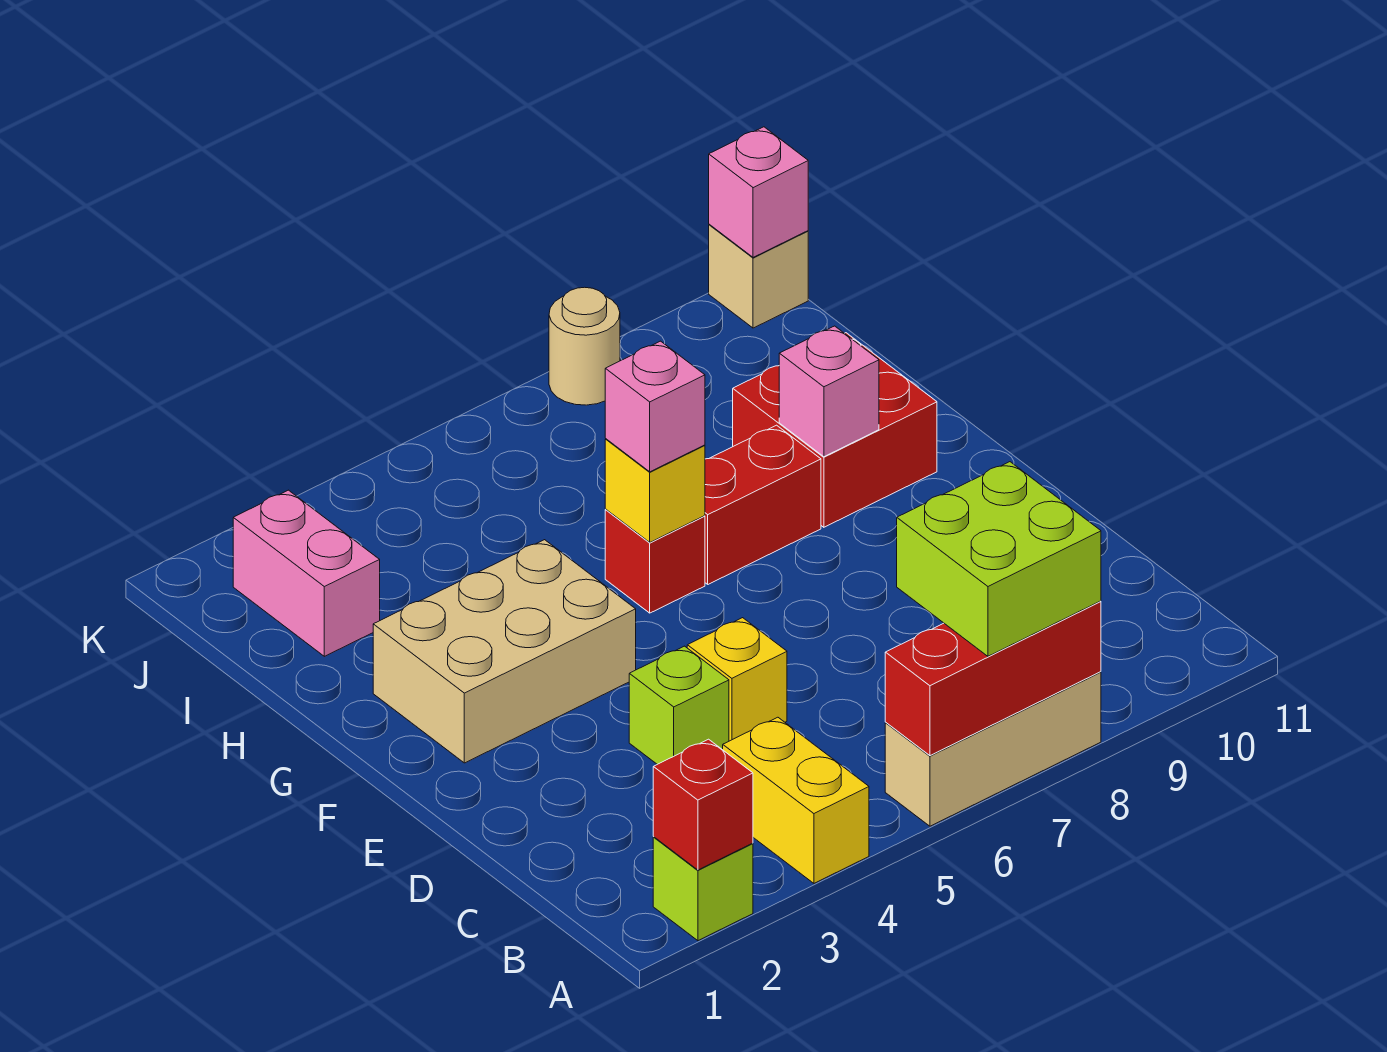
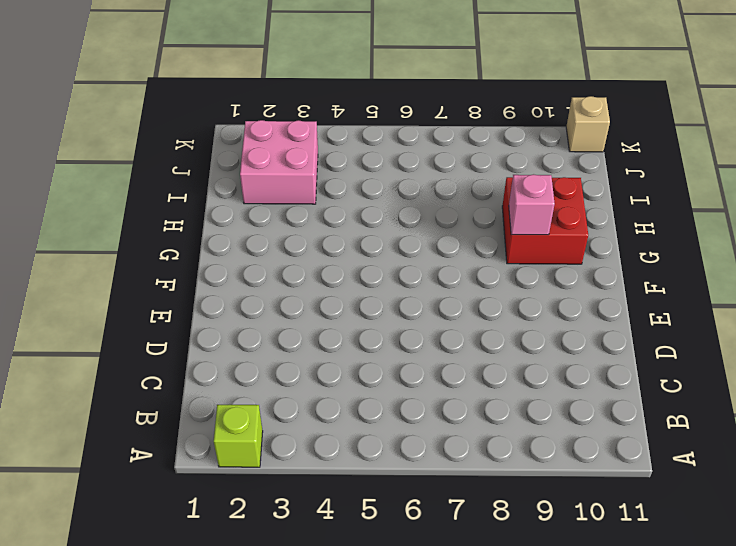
pink 2x2 brick [240,120,318,204] -> pink 1x2 brick [233,490,380,656]
none -> yellow 1x2 brick [723,717,869,883]
none -> tan 1x3 brick [885,672,1101,826]
none -> lime 1x1 brick [629,646,729,764]

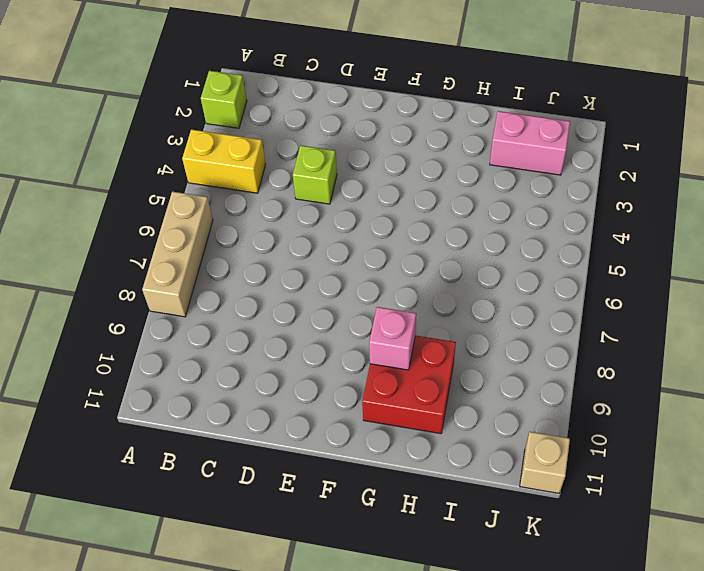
none -> yellow 1x1 brick [687,618,787,741]
none -> tan 2x3 brick [373,540,636,763]
none -> red 1x1 brick [605,510,705,613]

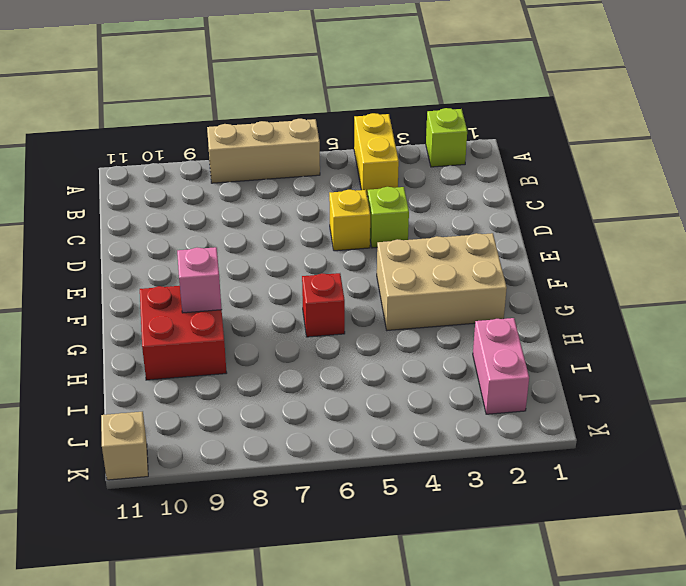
none -> red 1x2 brick [705,425,821,584]
none -> tan 1x1 round brick [549,287,620,405]
none -> red 1x1 brick [653,739,753,870]

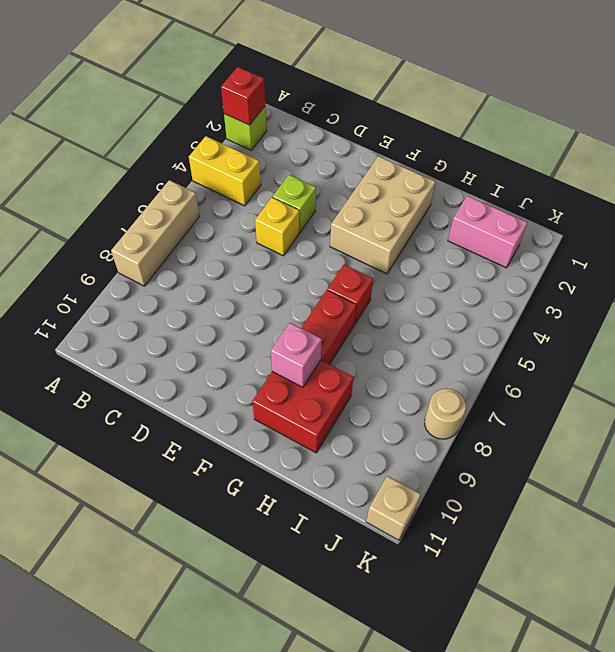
none -> red 1x3 brick [885,601,1101,756]
none -> yellow 1x1 brick [605,439,705,542]
none -> pink 1x1 brick [709,127,808,257]

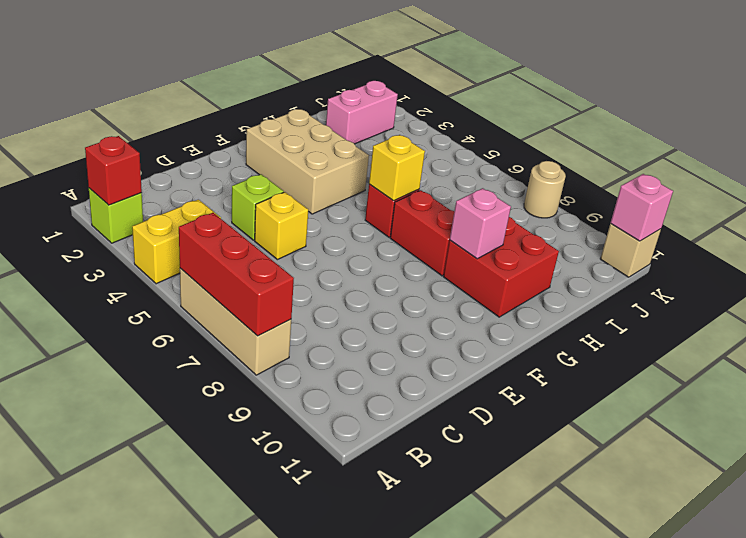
none -> lime 2x2 brick [897,462,1101,656]
none -> pink 1x1 brick [605,341,705,472]

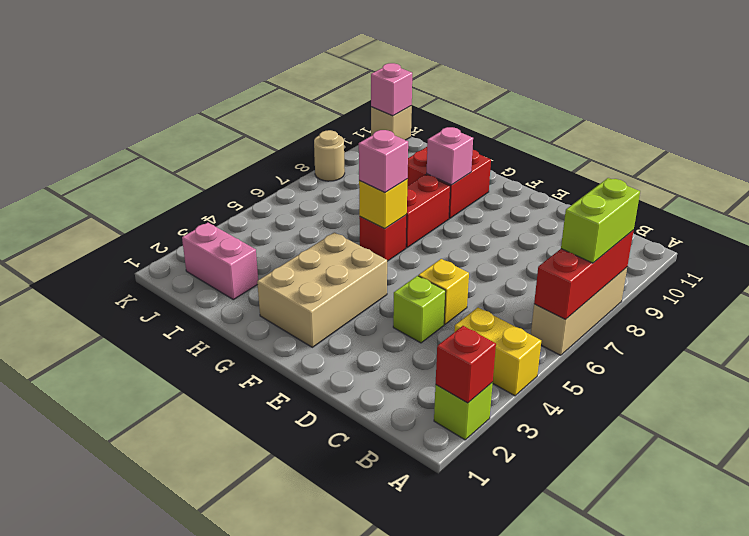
lime 1x2 brick [561,178,640,263] -> lime 2x2 brick [897,462,1101,656]

